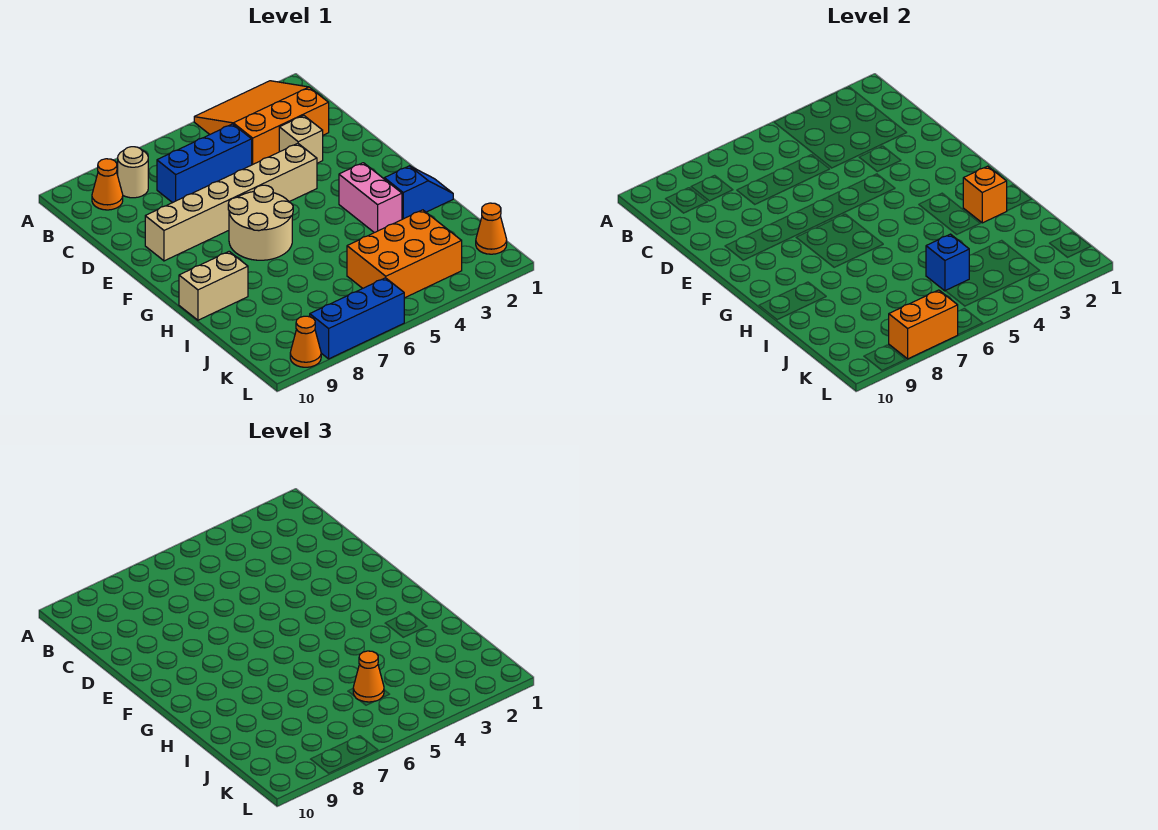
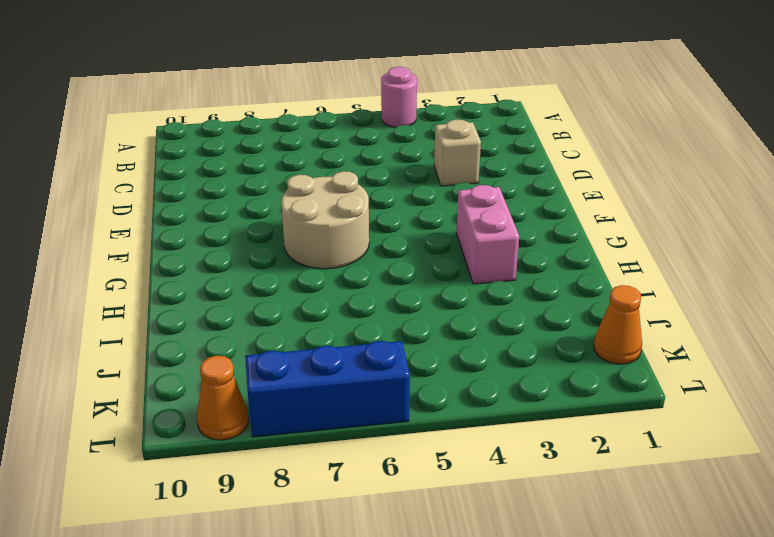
pink 1x1 round brick [381,67,417,127] -> orange 3x3 slope [194,81,329,165]
none -> tan 1x1 round brick [118,147,148,198]
none -> orange 1x1 cone [92,159,123,210]
none -> blue 1x3 brick [157,124,252,203]

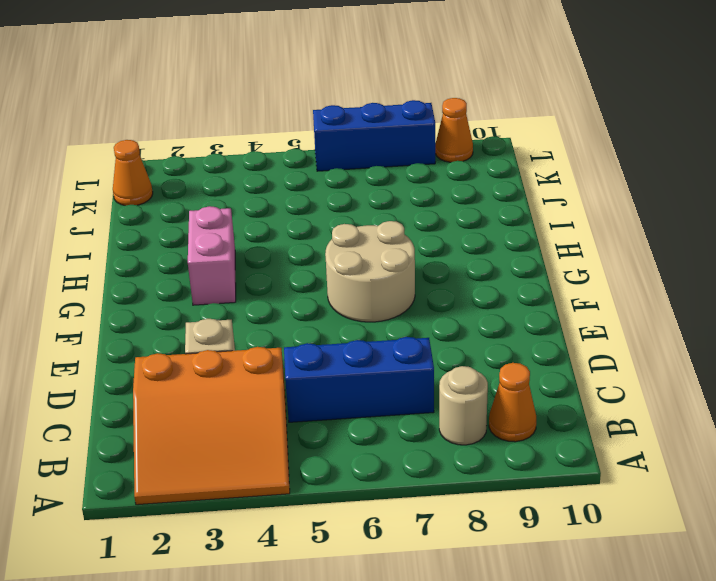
none -> tan 1x6 brick [145,143,317,261]
none -> blue 1x2 slope [384,166,453,219]
none -> tan 1x2 brick [179,252,248,320]

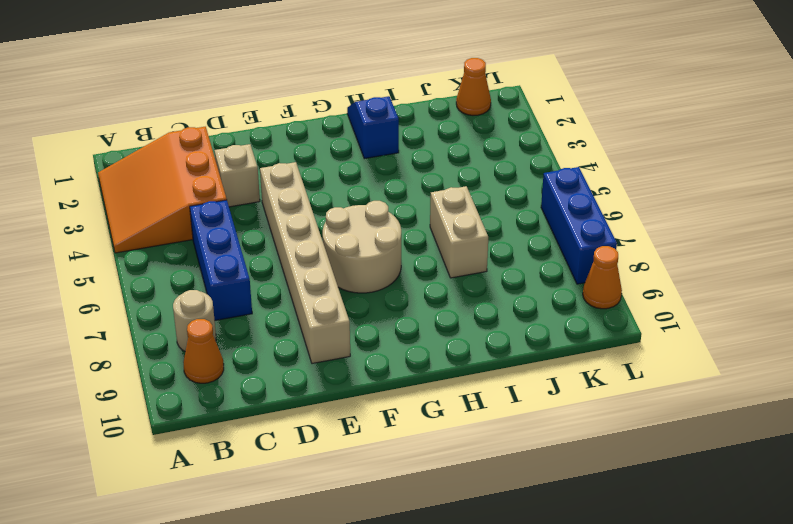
tan 1x2 brick [430,186,488,278] -> tan 1x2 brick moved to [179,252,248,320]
none -> pink 1x2 brick [339,163,402,233]
none -> orange 2x3 brick [347,210,462,298]
none -> orange 1x1 brick [963,166,1007,223]

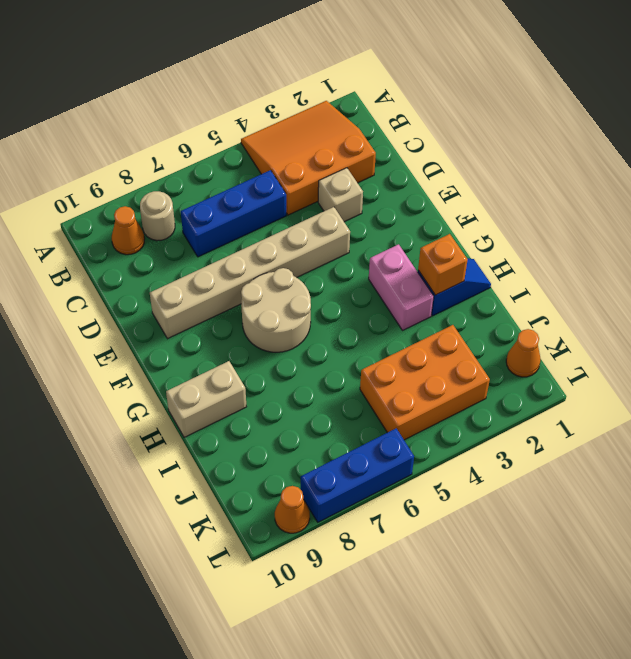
none -> blue 1x1 brick [926,234,969,291]
none -> orange 1x2 brick [889,290,958,359]
none -> orange 1x1 cone [353,651,384,702]

